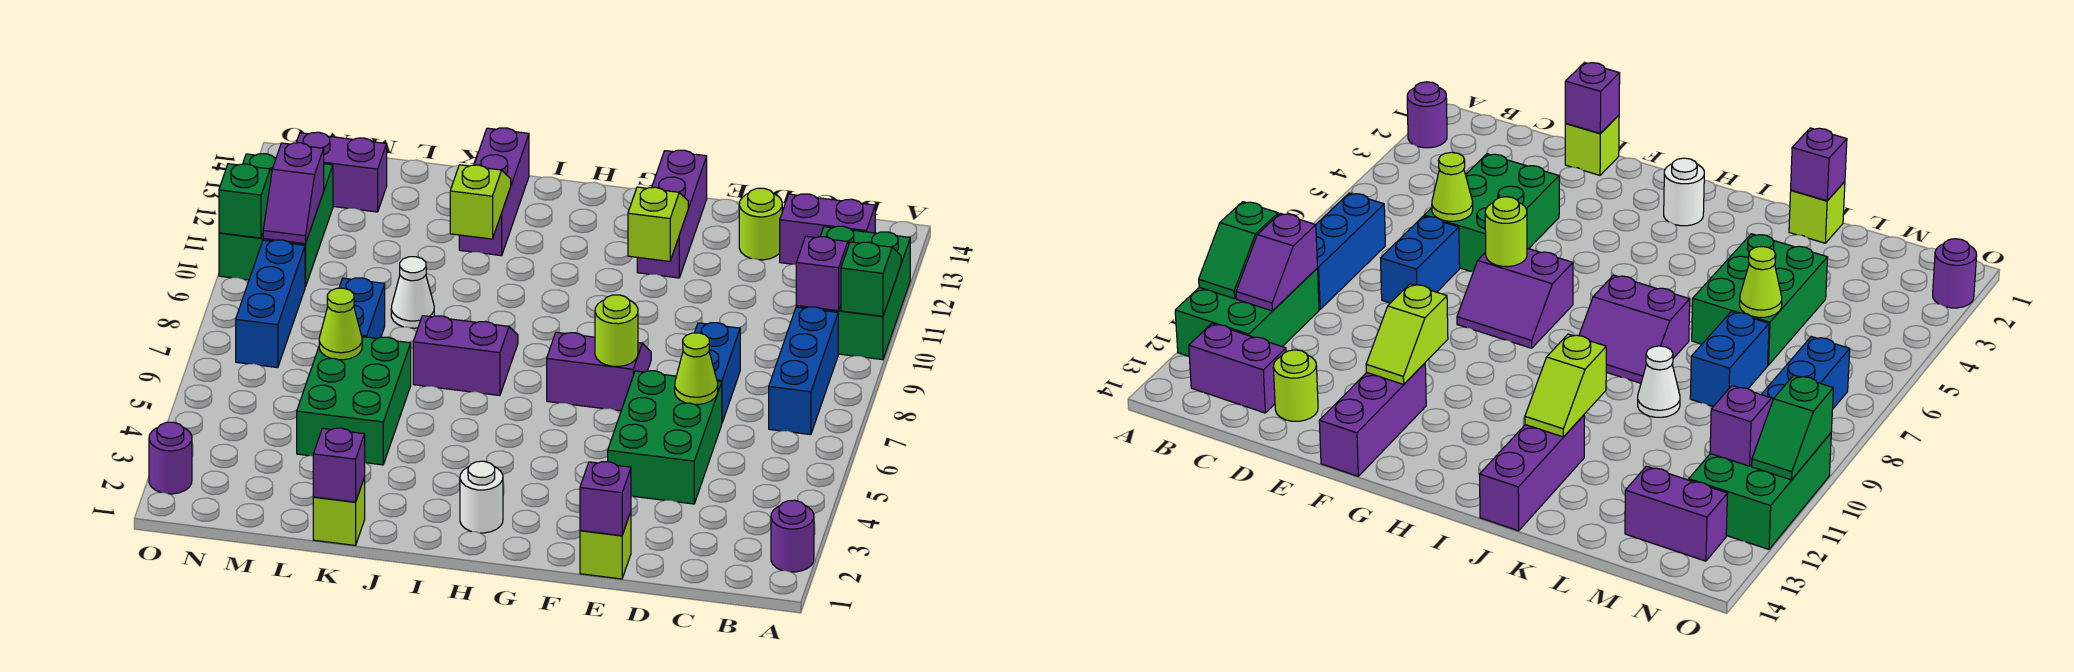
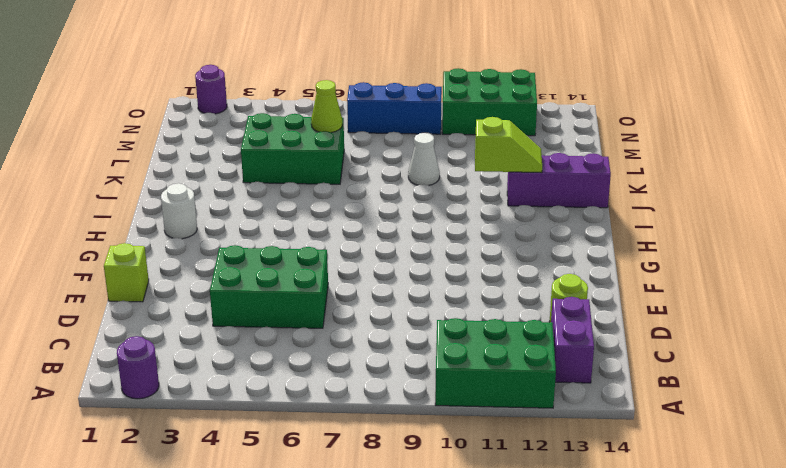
none -> blue 1x3 brick [769,307,838,435]
none -> blue 1x2 brick [695,323,740,422]
none -> purple 2x2 slope [547,332,651,411]
none -> purple 1x3 brick [637,150,707,278]

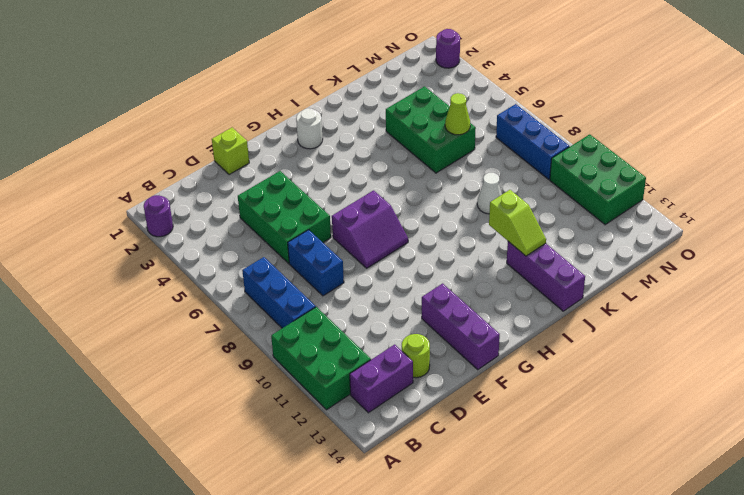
none -> purple 2x2 slope [413,316,518,396]
none -> lime 1x1 brick [313,477,365,545]
none -> blue 1x2 brick [339,278,385,339]
none -> purple 1x2 brick [296,132,387,212]

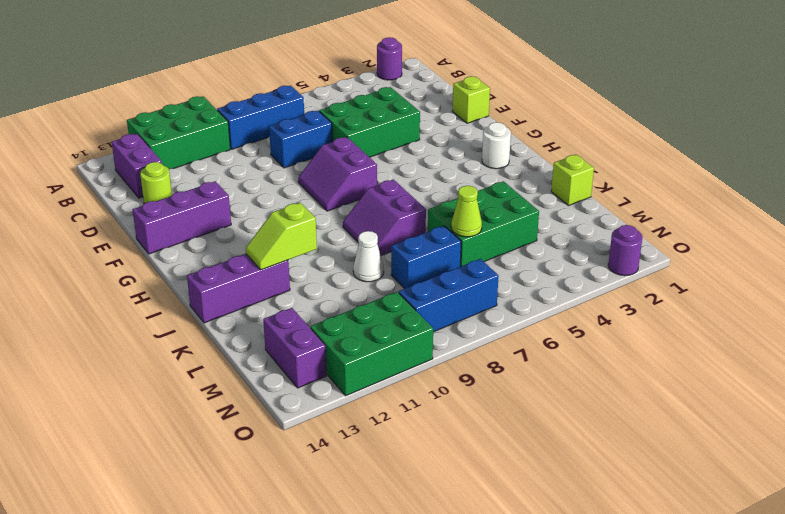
none -> green 1x2 slope [841,242,901,316]
none -> purple 1x2 slope [796,236,849,311]
none -> lime 1x1 cone [675,333,718,405]
none -> purple 1x1 brick [580,462,631,536]

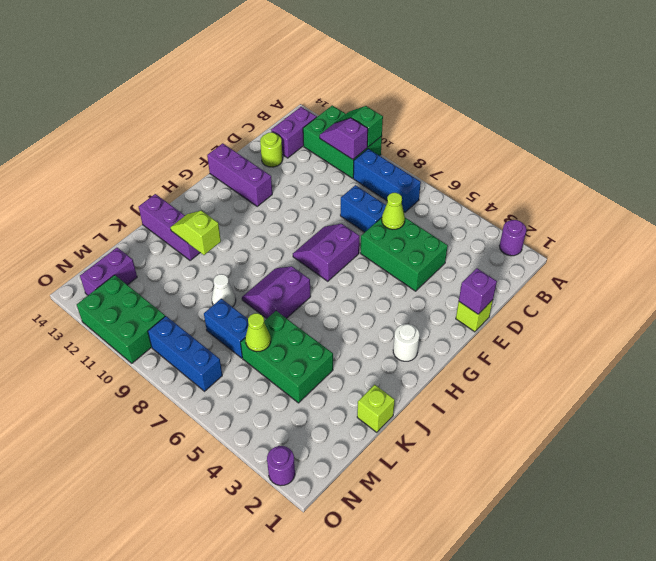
none -> lime 1x1 round brick [595,295,638,366]
none -> lime 1x2 slope [628,187,688,261]
none -> purple 1x1 brick [313,428,365,502]
none -> purple 1x2 slope [263,143,324,244]

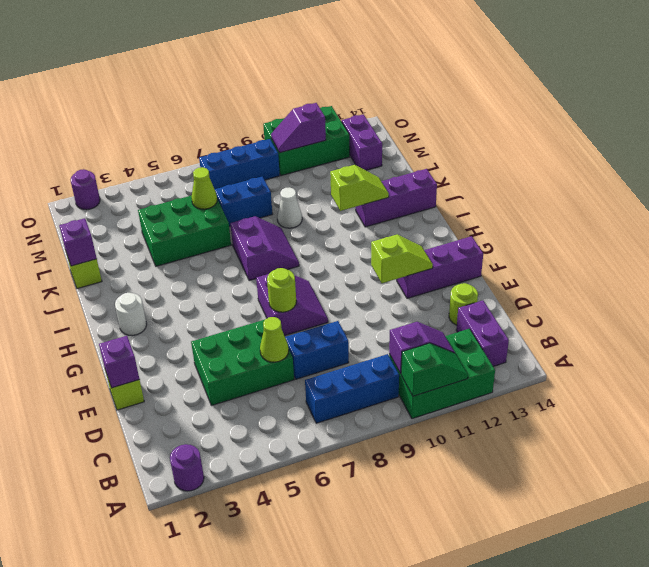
none -> green 1x2 slope [219,164,272,238]

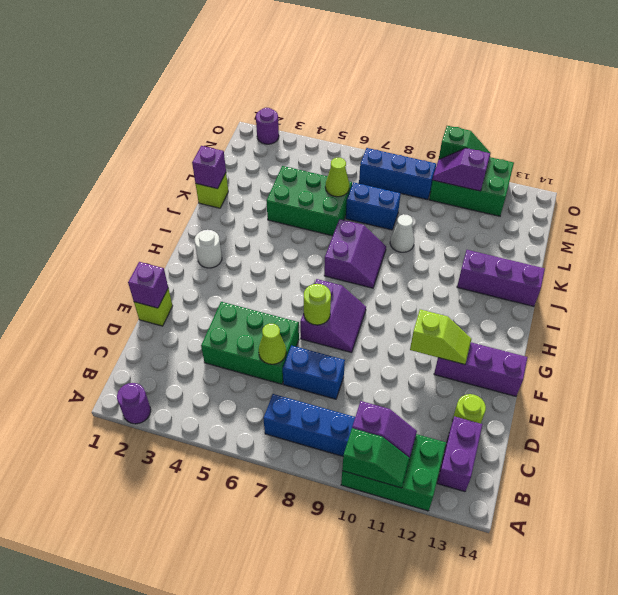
none -> purple 1x2 brick [296,132,387,212]
none -> lime 1x2 slope [450,165,511,239]

